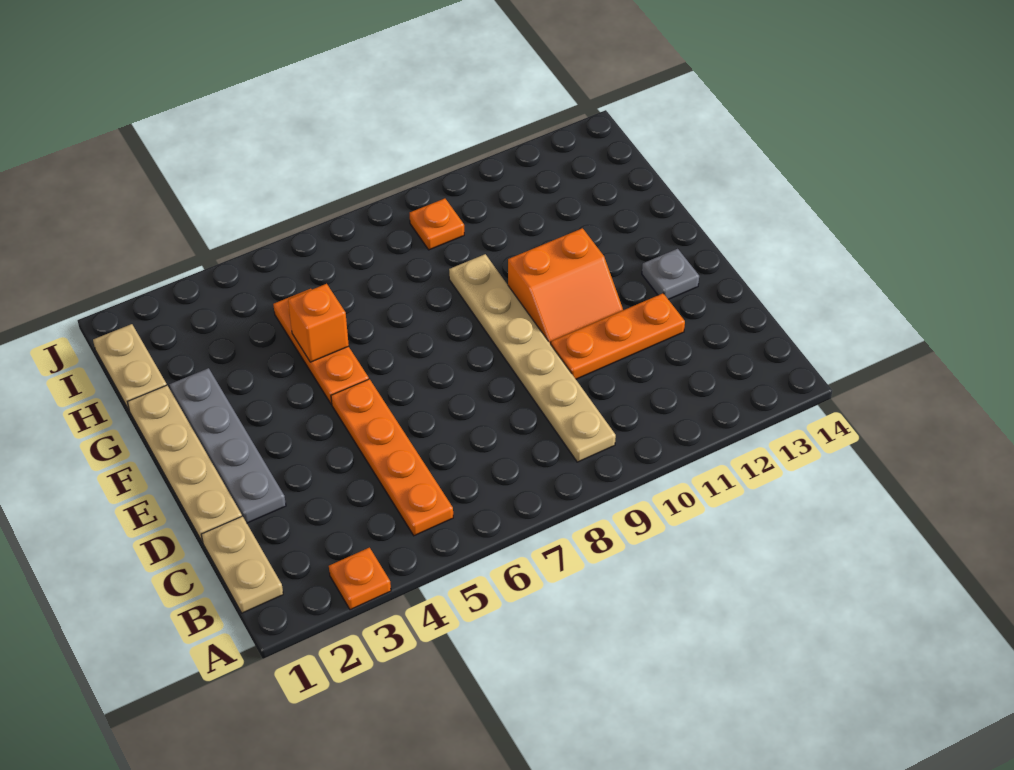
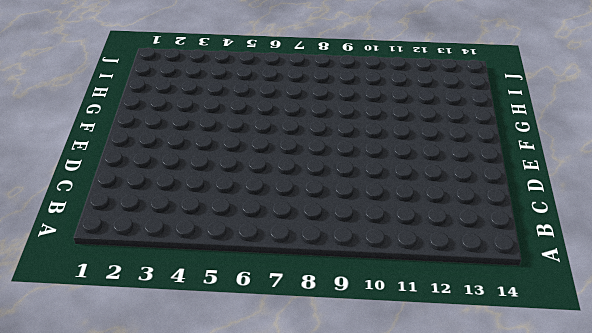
none -> orange 1x1 plate [329,548,391,610]
none -> tan 1x2 plate [201,516,283,613]
none -> orange 1x4 plate [331,379,453,536]

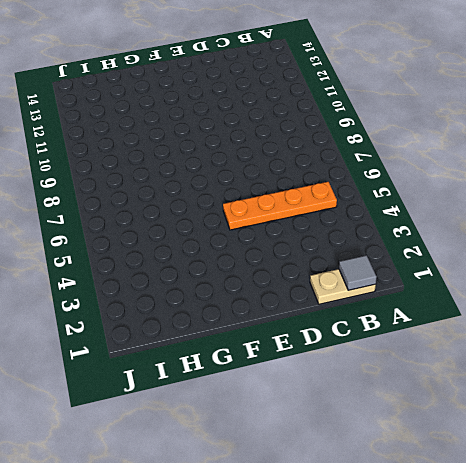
grey 1x1 tile [339,255,377,290] -> none
none -> orange 1x1 plate [329,548,391,610]
none -> tan 1x6 plate [449,254,616,462]
none -> tan 1x4 plate [128,385,242,543]

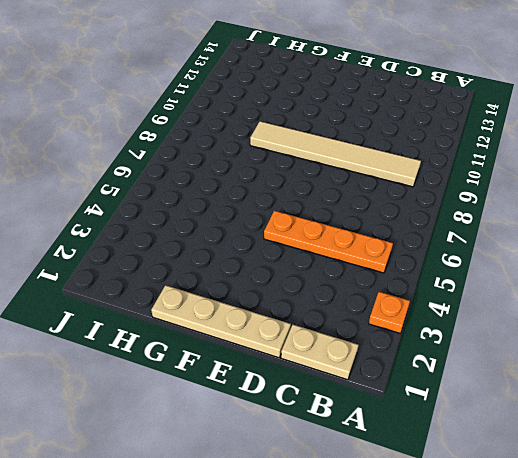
tan 1x6 tile [250,121,421,187] -> tan 1x6 plate [449,254,616,462]
none -> grey 1x4 plate [169,368,286,523]
none -> orange 1x3 plate [551,293,685,379]
none -> orange 2x2 slope [508,228,623,344]

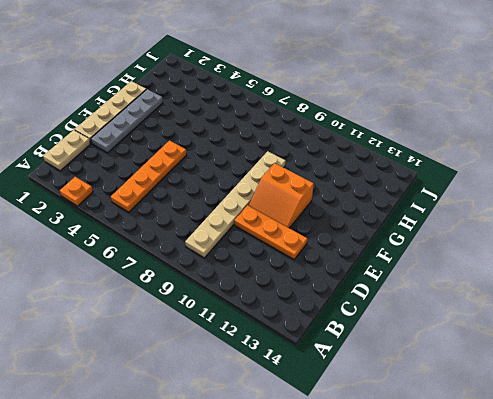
none -> grey 1x1 plate [642,249,699,299]
none -> orange 1x3 plate [273,289,369,404]
none -> tan 1x2 plate [93,324,167,410]

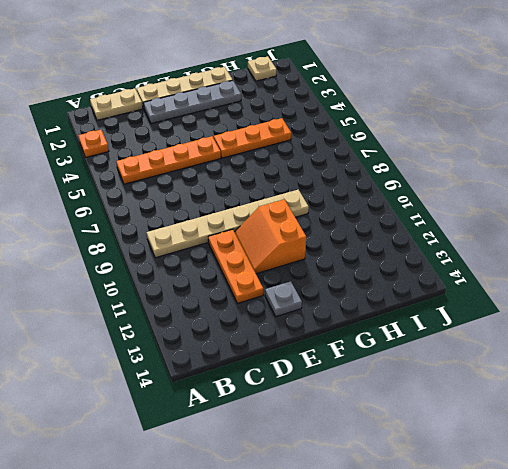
tan 1x1 plate [248,56,276,81] -> tan 1x2 plate [93,324,167,410]
none -> orange 1x1 plate [410,199,464,250]
none -> orange 1x1 brick [288,284,349,362]

